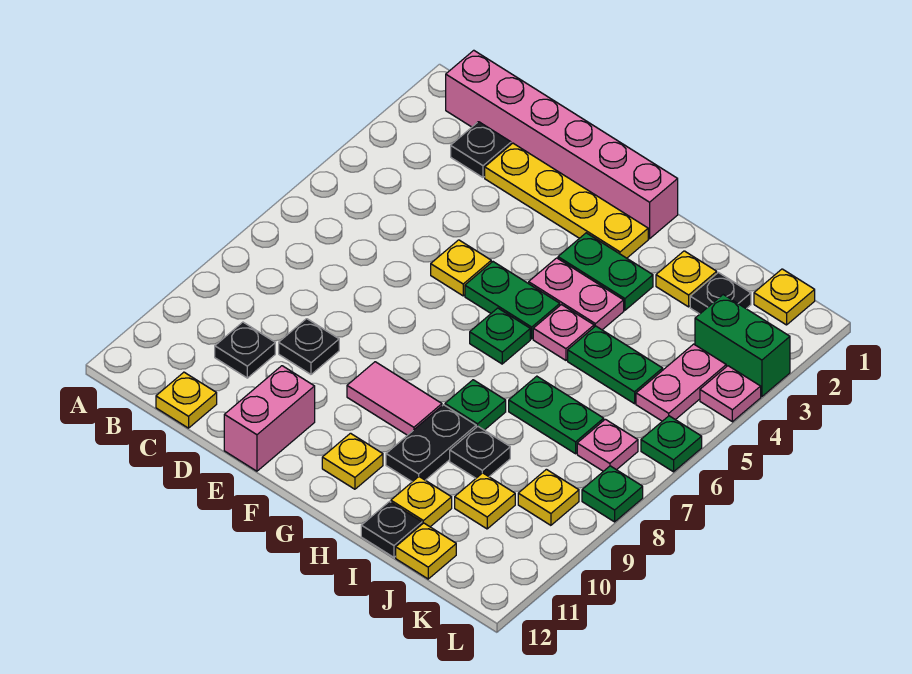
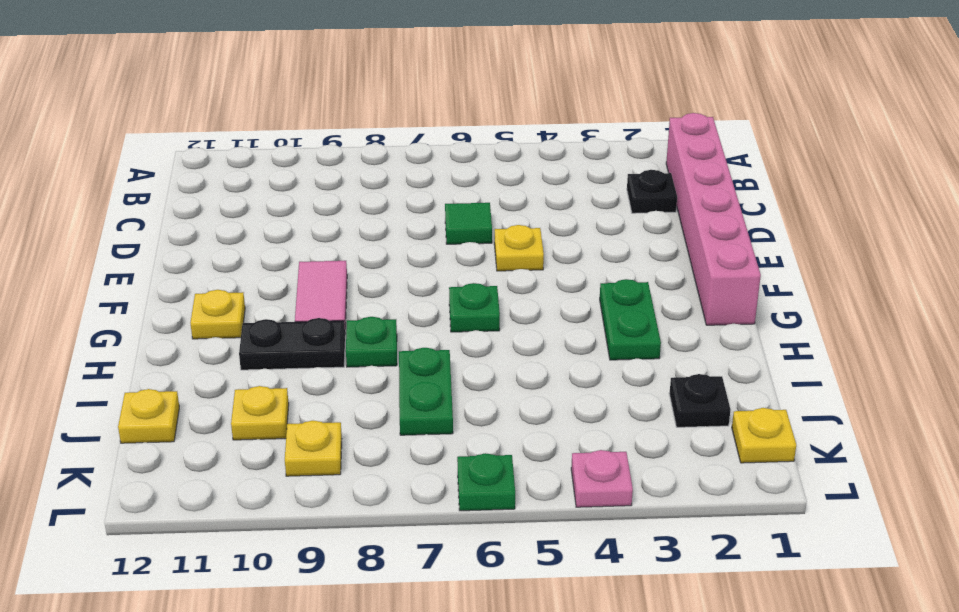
green 1x1 tile [445,203,492,244] -> none
none -> black 1x1 plate [215,322,275,378]
none -> yellow 1x1 plate [156,372,217,428]
none -> yellow 1x4 plate [485,143,648,258]
none -> black 1x1 plate [279,319,339,374]

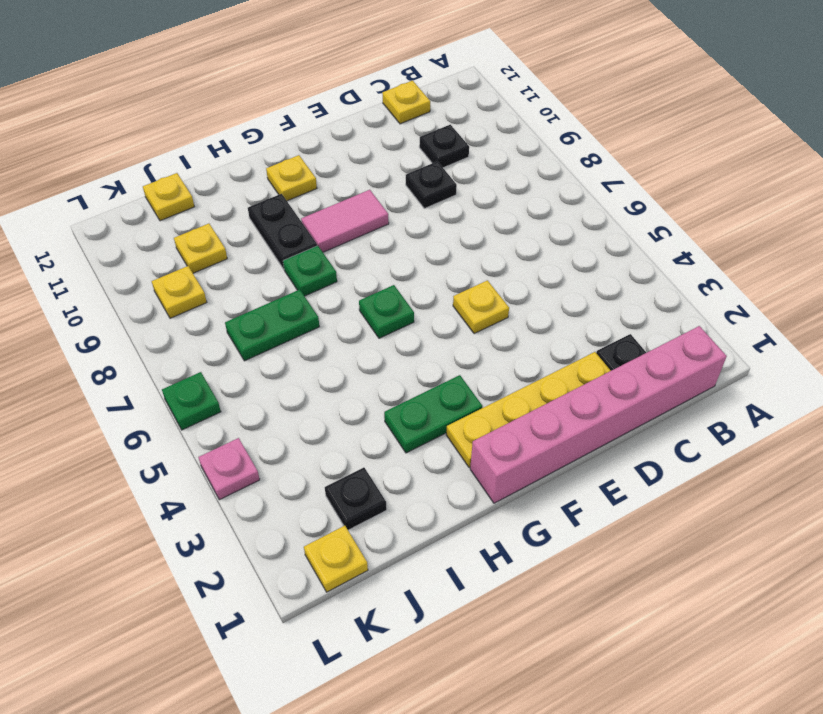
none -> pink 1x2 brick [224,366,315,471]
none -> green 1x2 plate [465,262,560,339]
none -> pink 1x2 plate [529,258,624,330]
none -> pink 1x1 plate [533,305,594,360]

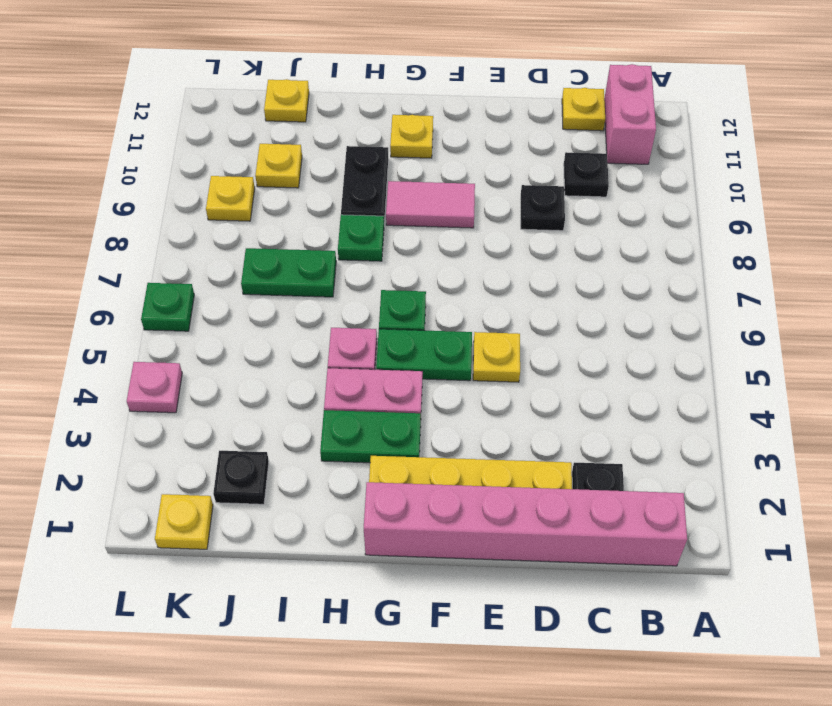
pink 1x2 brick [604,64,656,164] -> pink 1x2 brick moved to [224,366,315,471]
none -> yellow 1x1 plate [656,251,717,307]
none -> green 1x2 plate [568,326,663,404]
none -> black 1x1 plate [450,426,510,478]
none -> yellow 1x1 plate [391,477,452,527]

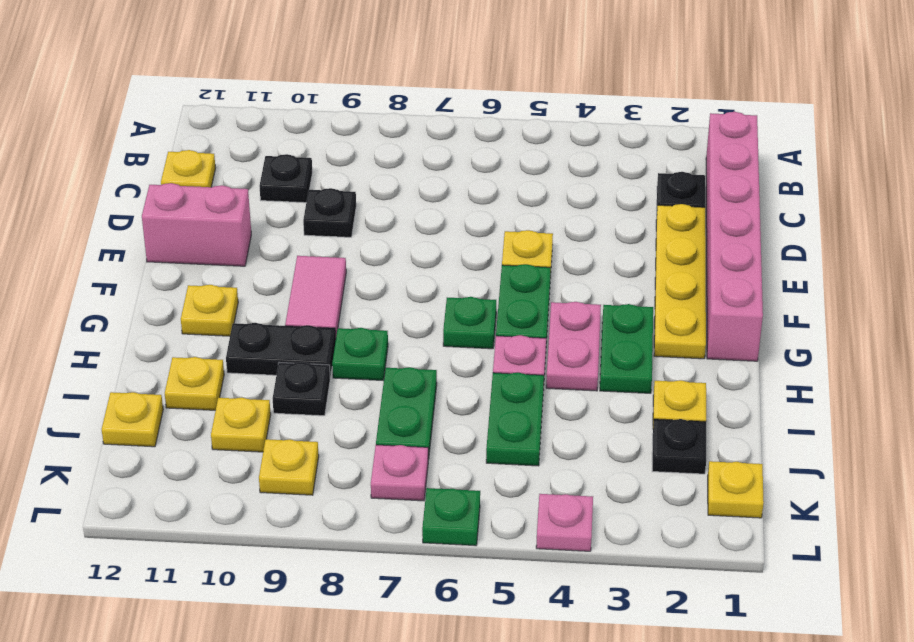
none -> black 1x1 plate [361,502,422,557]
none -> green 1x2 brick [695,295,790,397]
none -> pink 1x2 plate [636,344,726,421]
none -> green 1x1 plate [582,466,643,522]

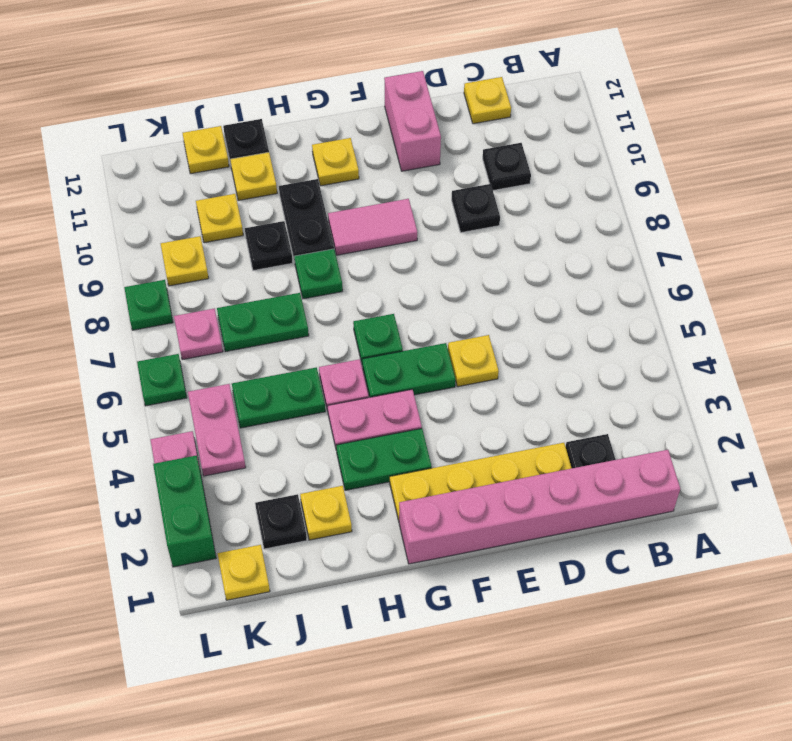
green 1x2 brick [153,456,216,567] -> green 1x2 brick turned to [695,295,790,397]

